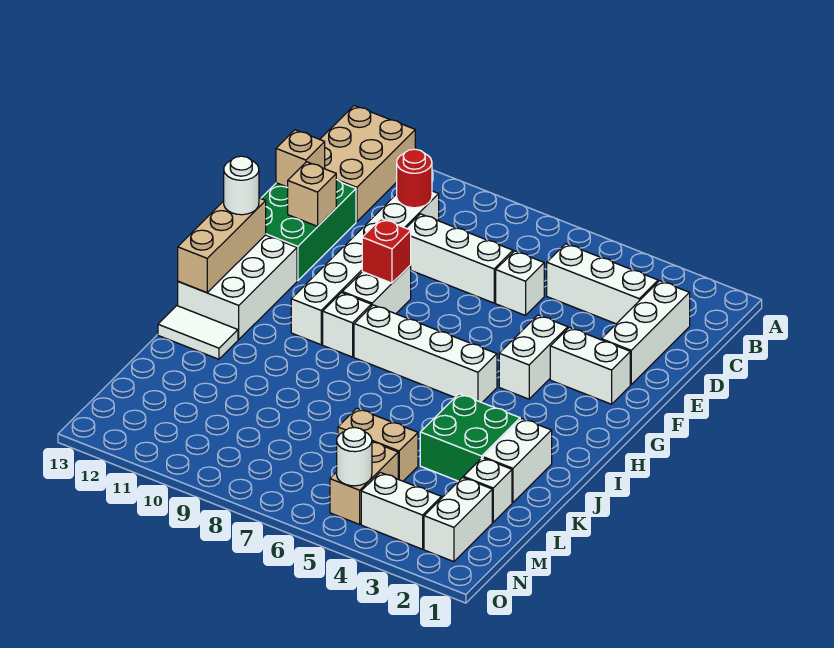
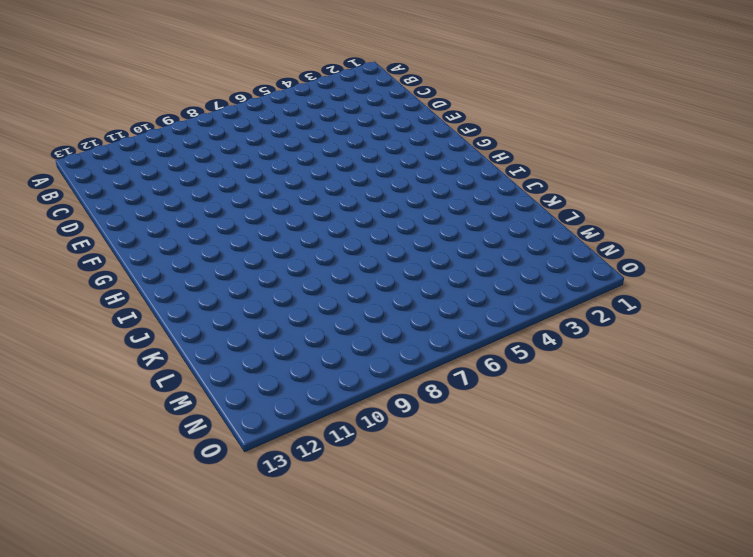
none -> tan 2x3 brick [320,106,415,222]
none -> white 1x3 brick [601,281,690,384]
none -> white 1x3 brick [547,244,658,324]

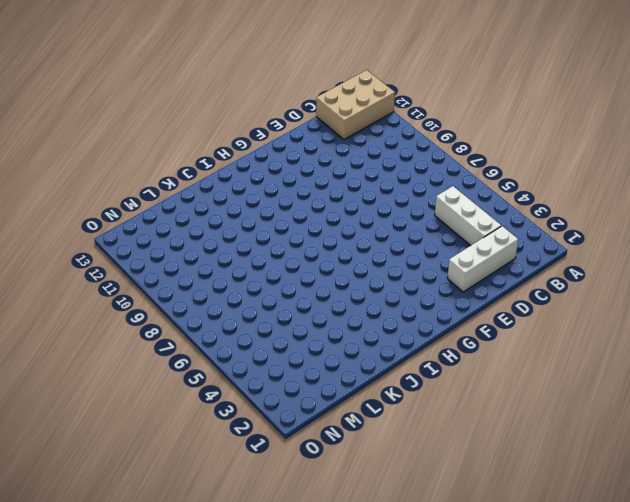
none -> white 1x6 brick [291,191,439,345]
none -> white 1x1 brick [496,251,544,315]
none -> white 1x3 brick [406,214,513,303]

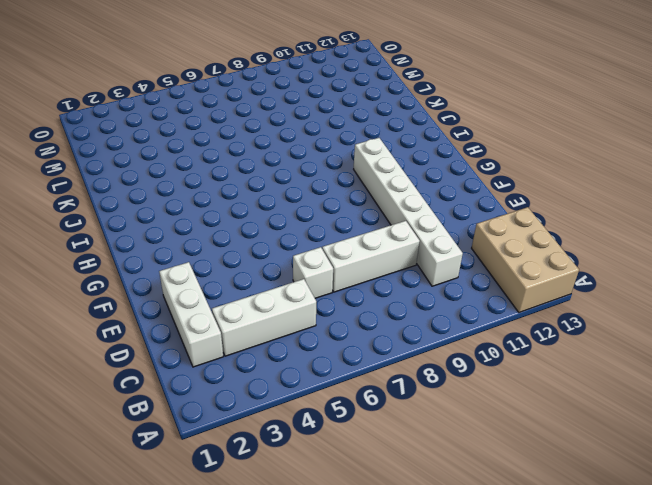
none -> green 2x3 brick [261,180,356,281]
none -> white 1x2 brick [550,327,630,404]
none -> white 1x2 brick [499,315,568,399]

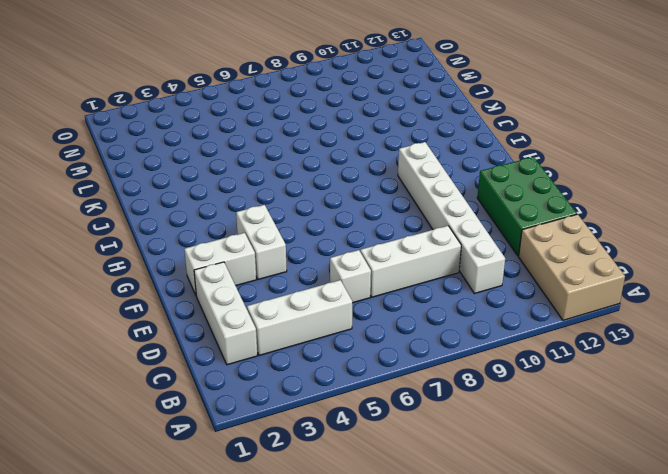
none -> white 1x2 brick [342,265,411,314]
none -> white 2x3 brick [178,235,297,340]
none -> white 1x4 brick [354,305,497,402]

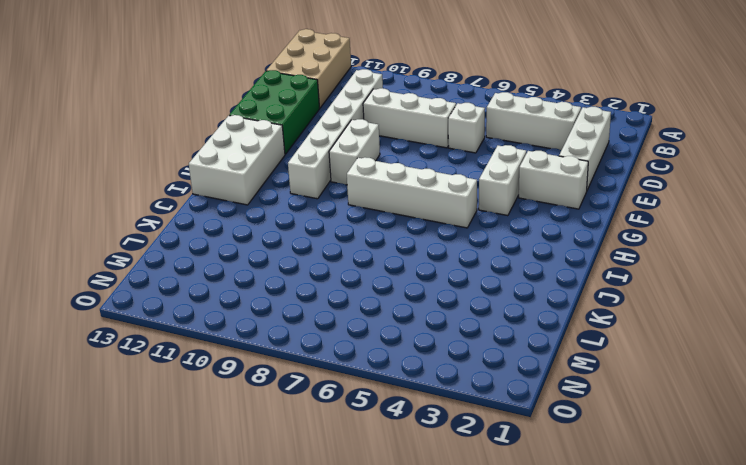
none -> white 1x1 brick [323,293,371,357]
none -> white 1x2 brick [483,419,552,503]
none -> green 2x2 brick [420,394,520,481]

